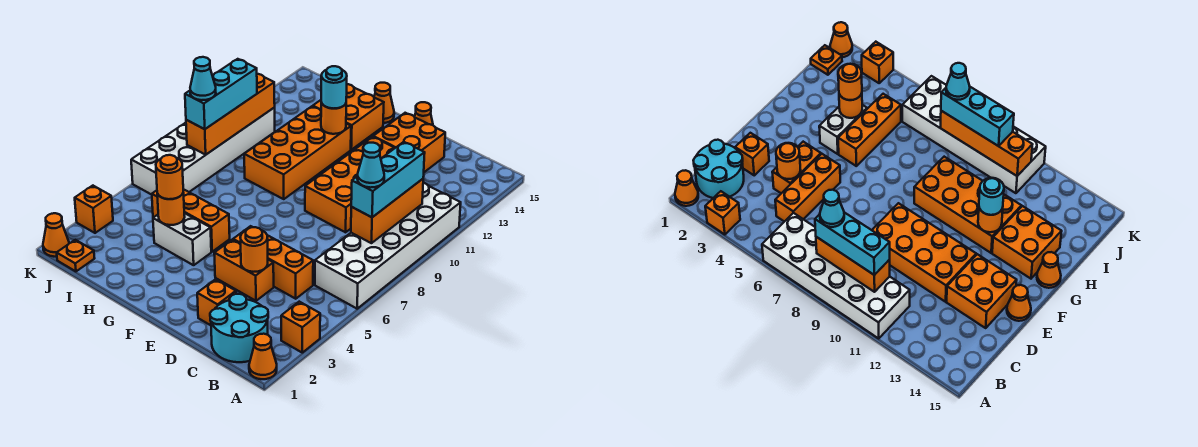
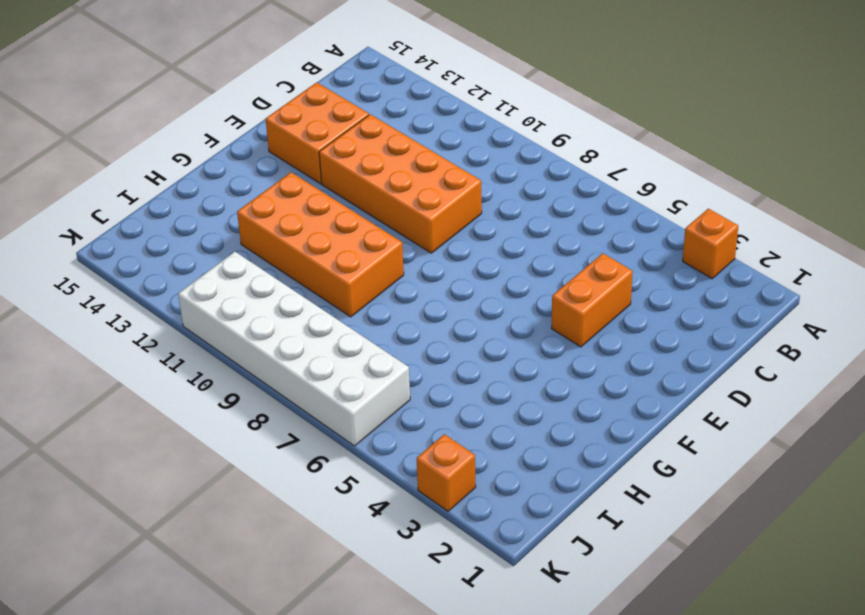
none -> orange 1x1 cone [249,334,277,379]
none -> white 2x6 brick [315,183,461,309]
none -> cyan 2x2 round brick [210,294,268,362]
none -> orange 1x3 brick [233,226,313,299]

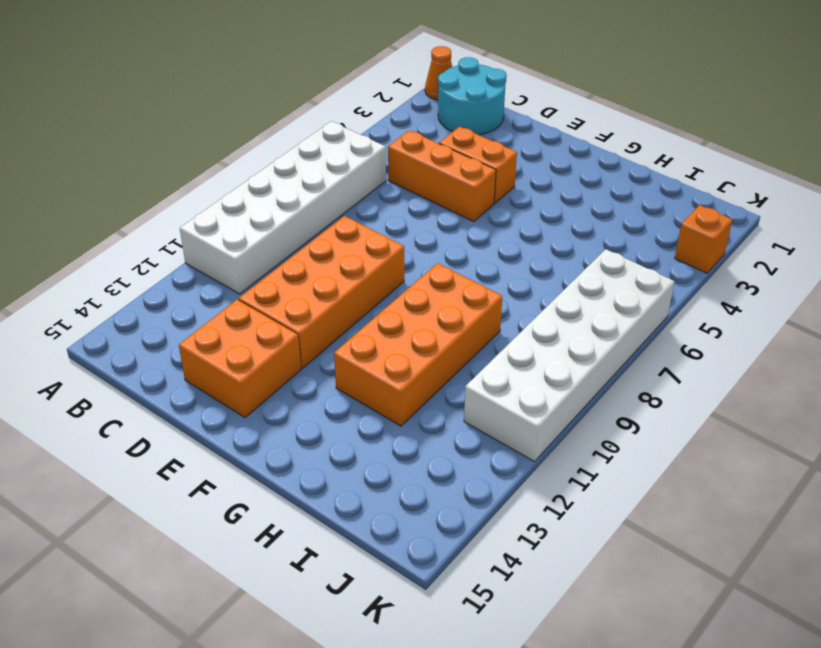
none -> orange 1x1 brick [281,302,320,353]
none -> orange 1x1 brick [197,279,236,325]
none -> orange 1x1 cone [415,102,433,125]
none -> white 1x2 brick [153,213,211,265]

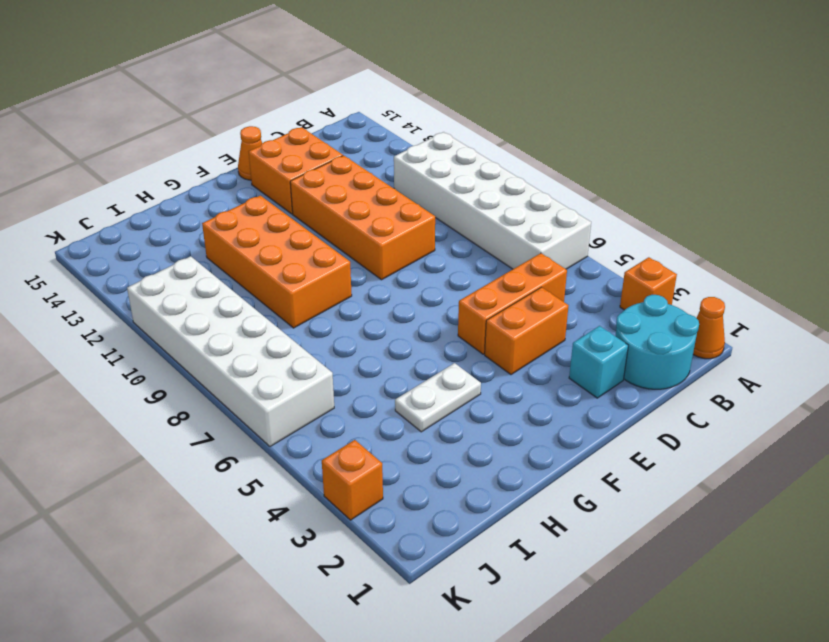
cyan 1x1 brick [569,326,628,398] -> orange 1x1 brick [197,279,236,325]
white 1x2 plate [395,363,481,432] -> white 1x2 brick [153,213,211,265]
none -> orange 1x3 brick [152,189,230,252]
none -> orange 2x2 brick [313,84,384,150]
none -> orange 1x1 cone [374,83,394,123]
none -> orange 1x1 plate [57,240,95,271]

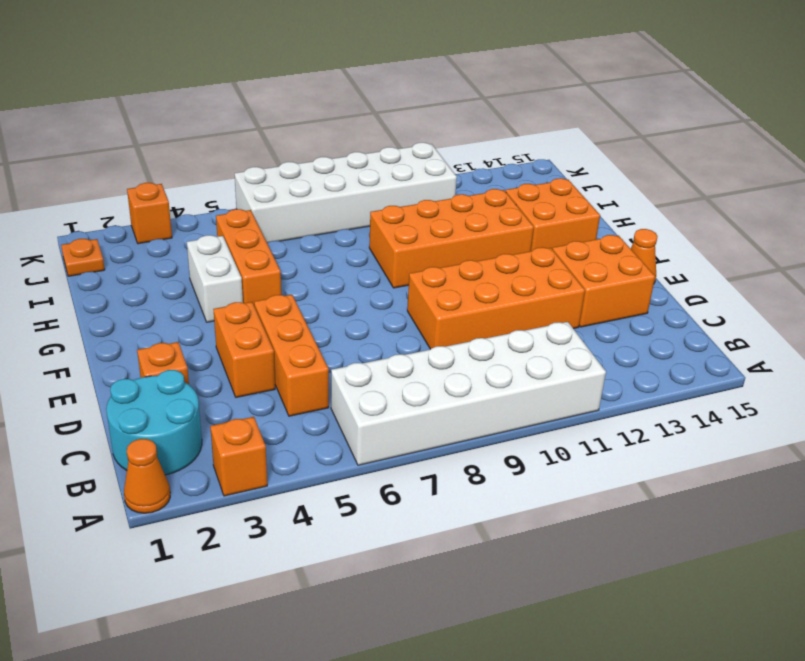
none -> orange 1x1 cone [374,83,394,123]
none -> orange 1x1 cone [43,213,69,257]
none -> orange 1x3 brick [351,179,423,243]
none -> orange 1x1 round brick [240,227,268,272]

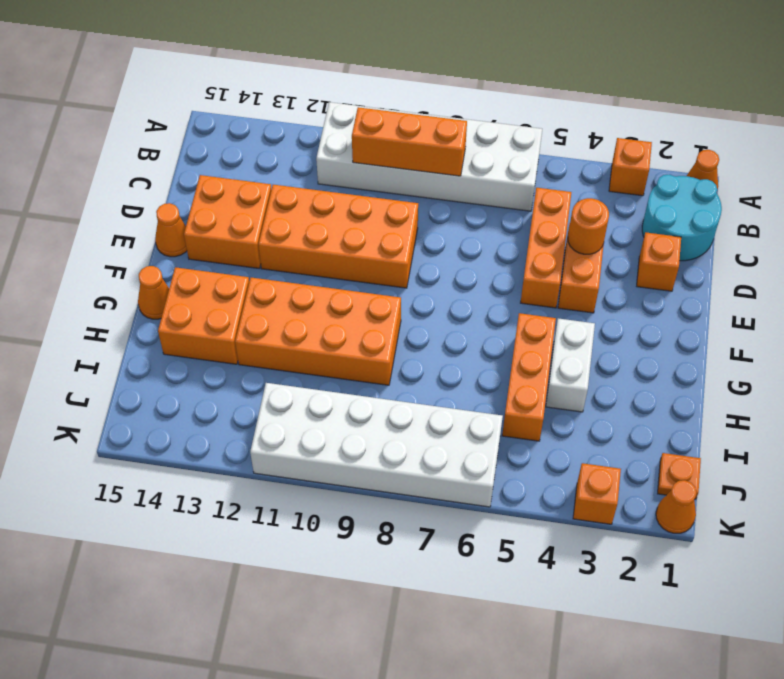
none -> orange 1x1 round brick [321,102,346,134]
none -> orange 1x1 round brick [157,193,185,225]
none -> orange 1x4 brick [186,74,275,155]
none -> cyan 1x3 brick [351,142,425,217]

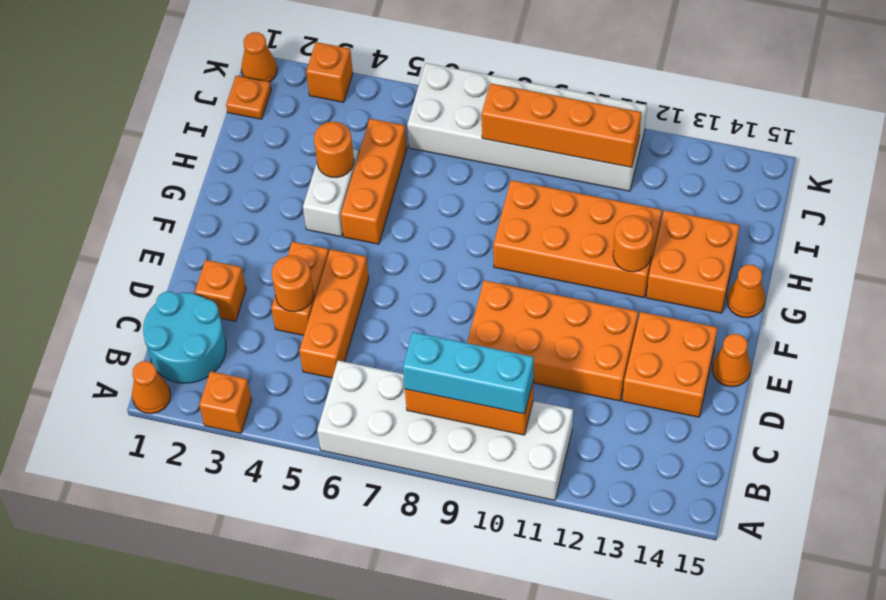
none -> cyan 1x1 round brick [321,66,347,109]
none -> orange 1x1 round brick [156,155,183,199]
none -> cyan 1x3 brick [185,59,257,129]
none -> cyan 1x1 cone [357,143,384,188]

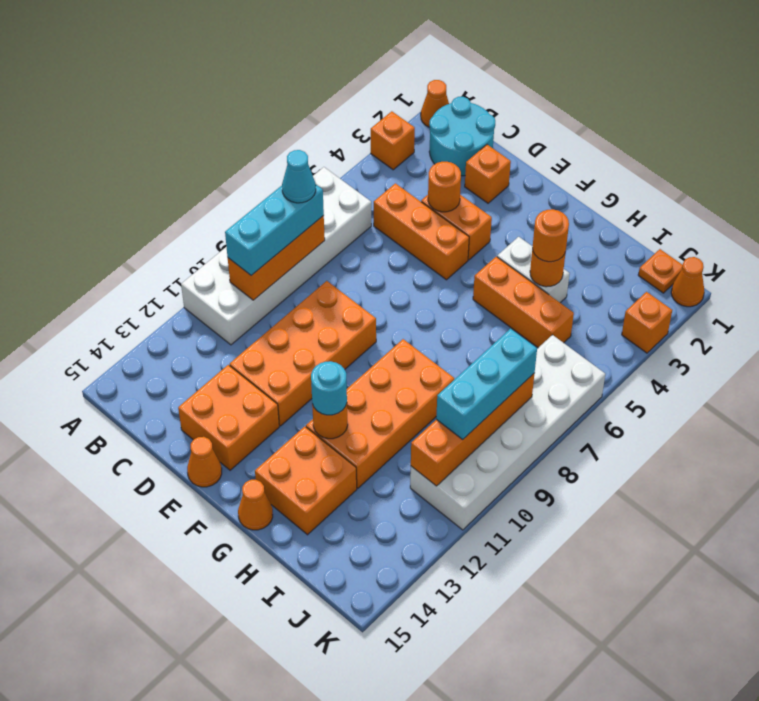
none -> cyan 1x1 cone [190,57,216,100]

